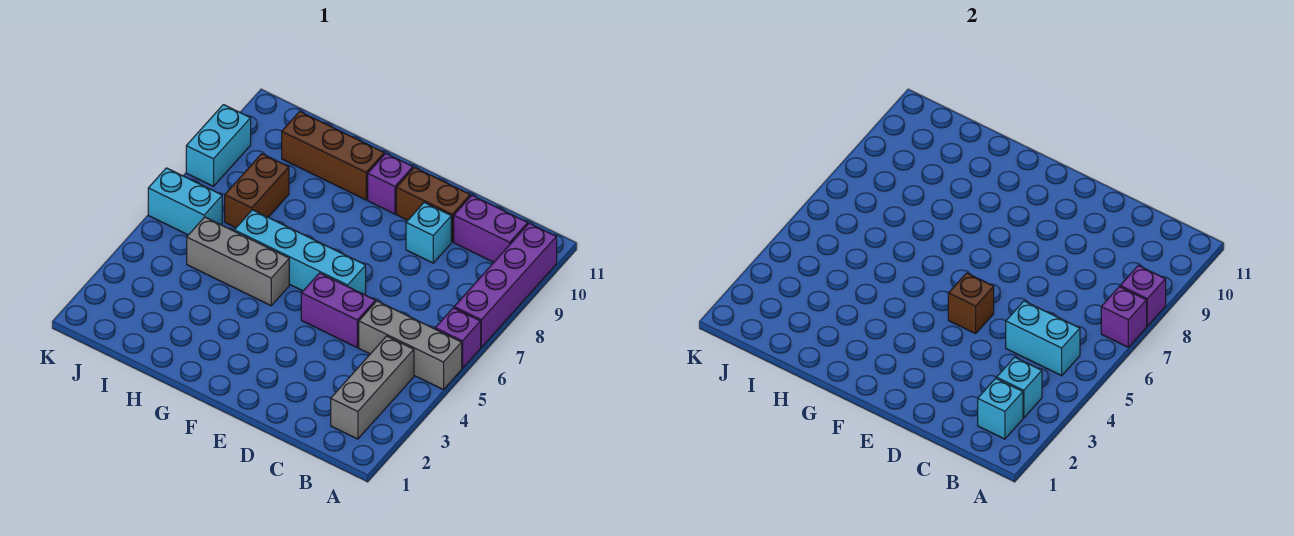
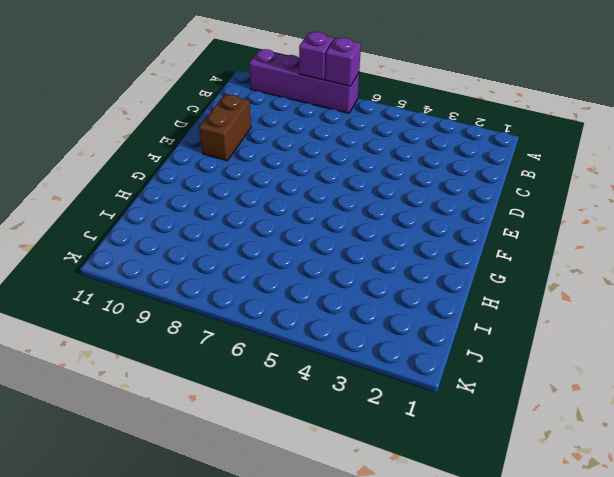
none -> grey 1x3 brick [359,301,462,390]
none -> purple 1x1 brick [435,308,481,369]
none -> grey 1x3 brick [331,336,414,439]

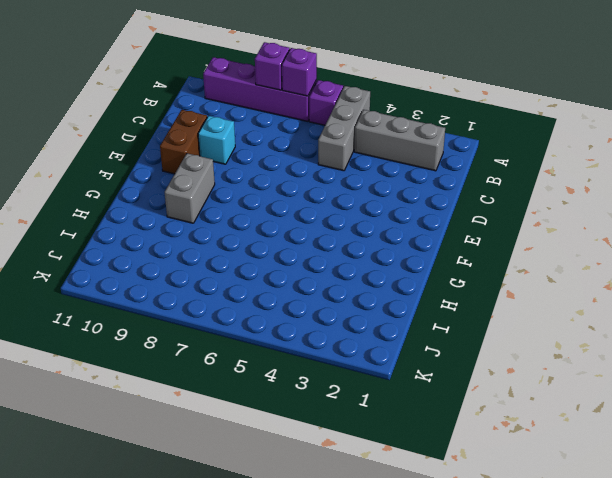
grey 1x2 brick [165,153,215,223] -> none
none -> purple 1x2 brick [454,195,528,262]
none -> purple 1x2 brick [301,273,376,348]
none -> cyan 1x4 brick [234,210,366,294]

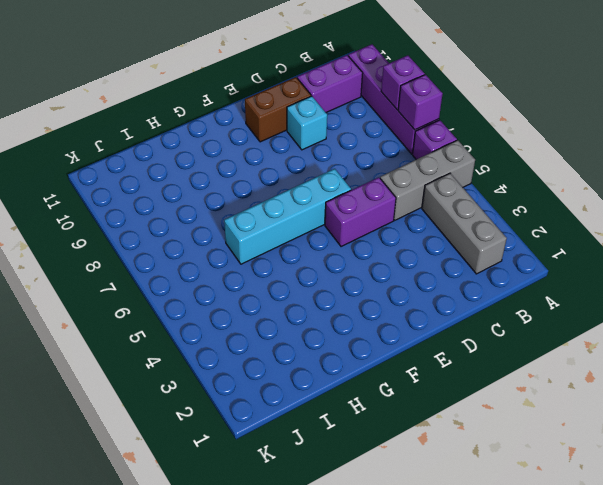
none -> purple 1x1 brick [368,153,413,214]
none -> grey 1x3 brick [187,217,289,306]
none -> brown 1x3 brick [282,111,384,200]

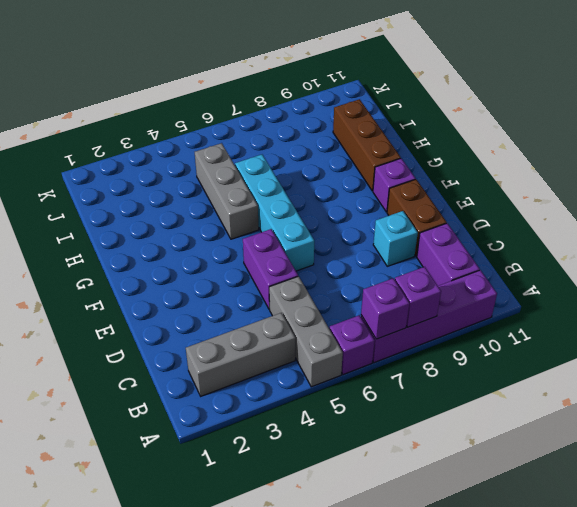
none -> brown 1x2 brick [225,154,289,228]
none -> cyan 1x2 brick [148,168,222,235]
none -> cyan 1x2 brick [186,105,251,186]

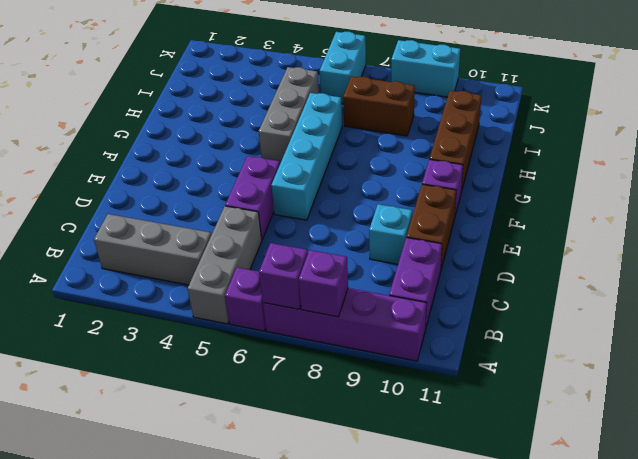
none -> cyan 1x1 brick [978,378,1023,439]
none -> cyan 1x1 brick [997,357,1042,418]
none -> cyan 1x2 brick [1006,301,1080,376]

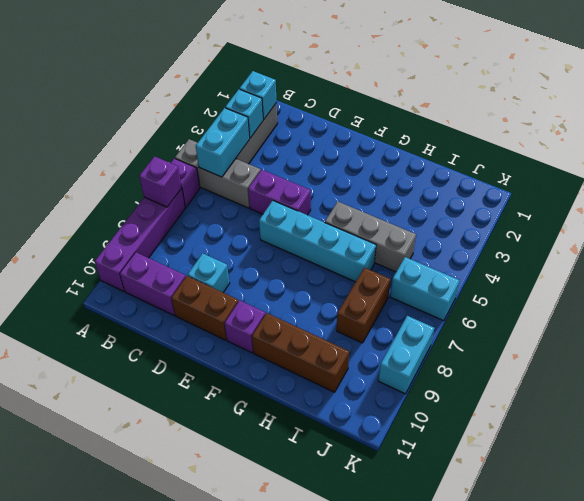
cyan 1x2 brick [196,108,250,177] -> cyan 1x2 brick turned to [1006,301,1080,376]
none -> purple 1x1 brick [1120,265,1166,326]
none -> brown 1x1 brick [948,273,994,334]

